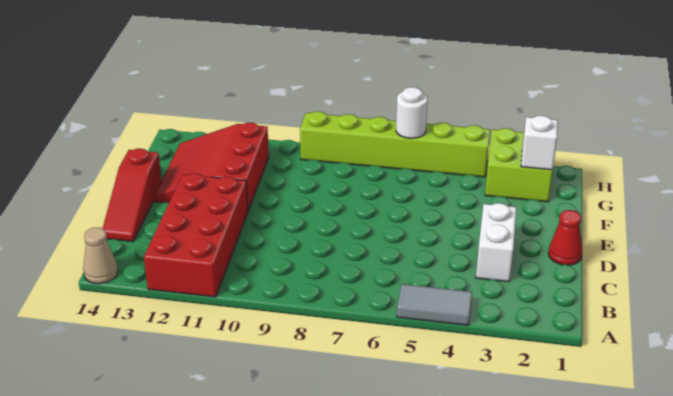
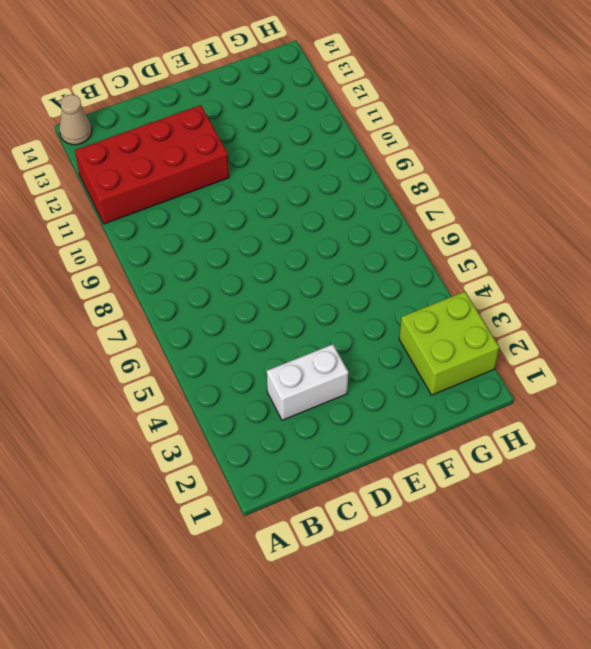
none -> grey 1x2 tile [397,284,472,325]
none -> red 1x3 slope [103,149,162,242]

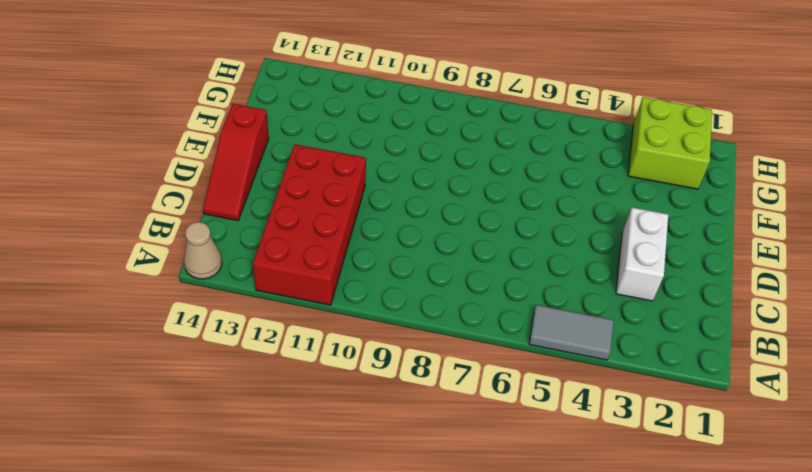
none -> red 1x1 cone [548,210,582,265]
none -> red 3x3 slope [154,123,269,211]

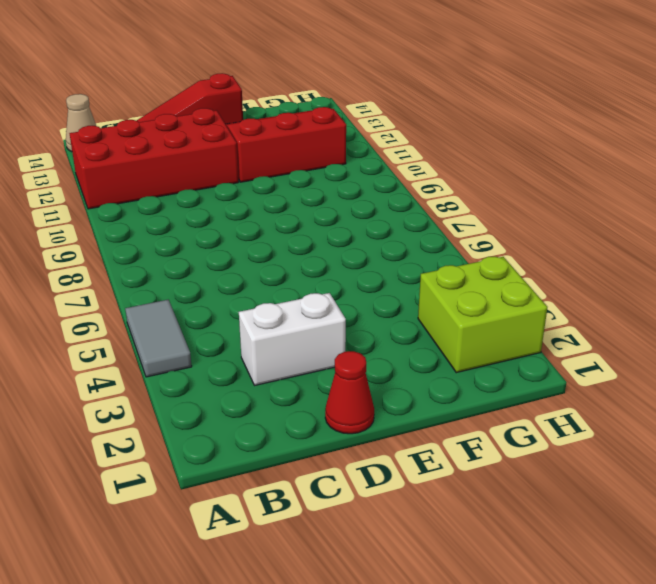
none -> lime 1x6 brick [300,111,490,177]
none -> white 1x1 brick [521,116,558,170]

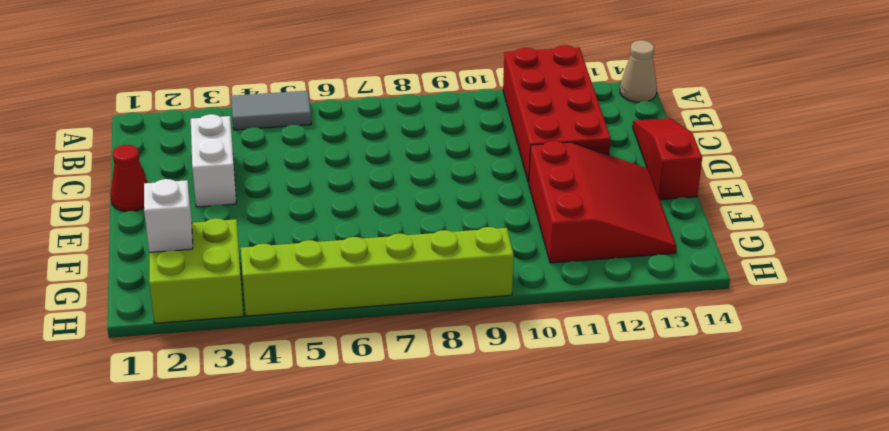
none -> white 1x1 round brick [396,87,427,138]

